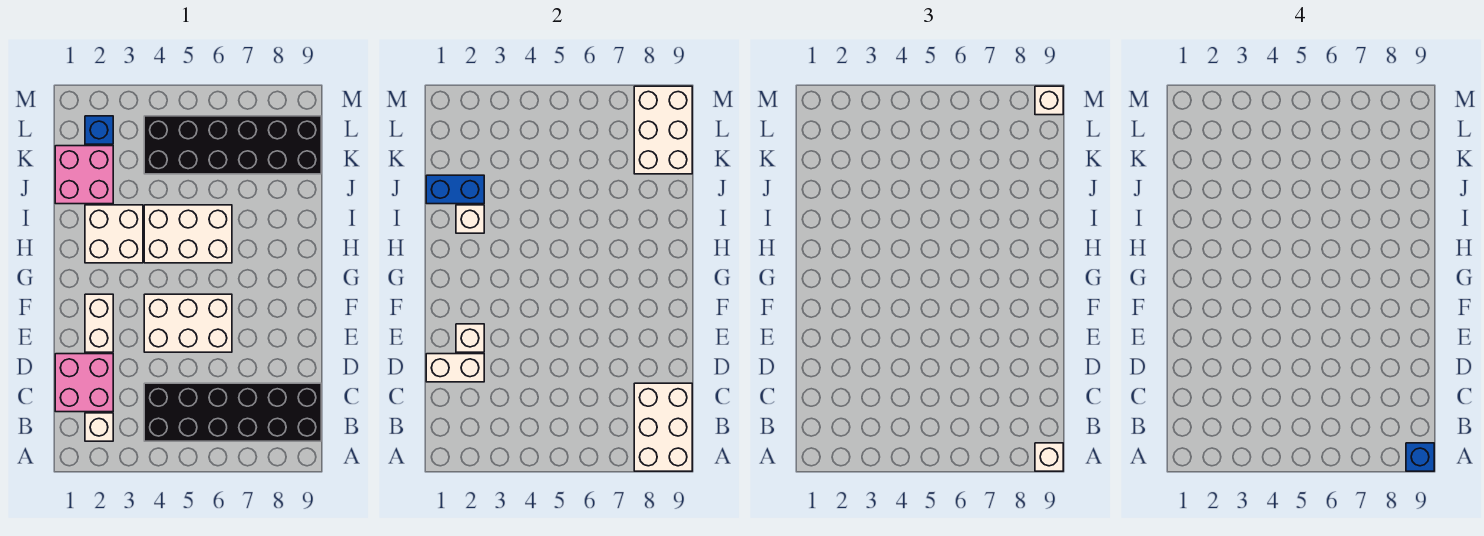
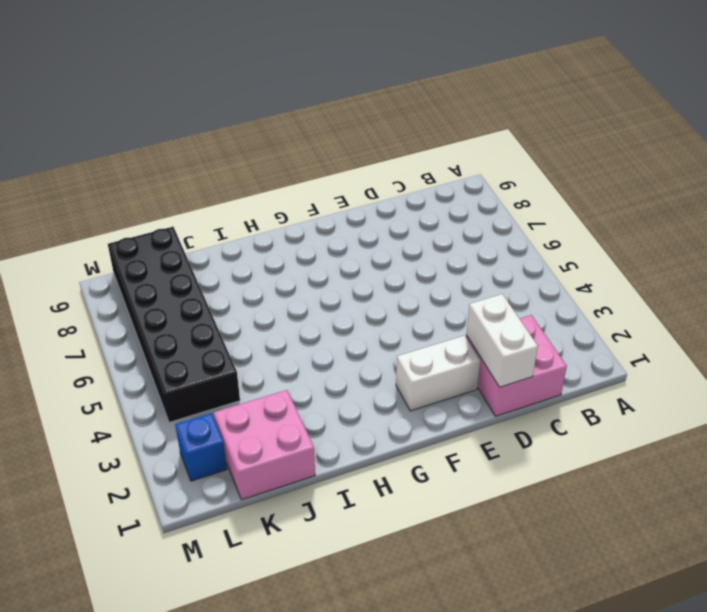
none -> white 1x1 brick [85,413,113,441]
none -> black 2x6 brick [144,383,321,441]
none -> white 2x3 brick [144,294,232,352]

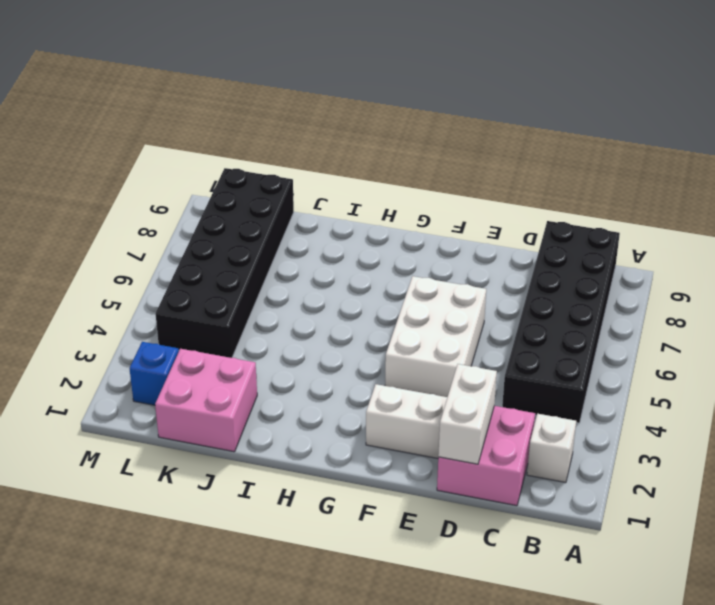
none -> white 2x2 brick [85,205,143,263]
none -> white 2x3 brick [144,205,232,263]
none -> white 2x3 brick [634,383,692,471]

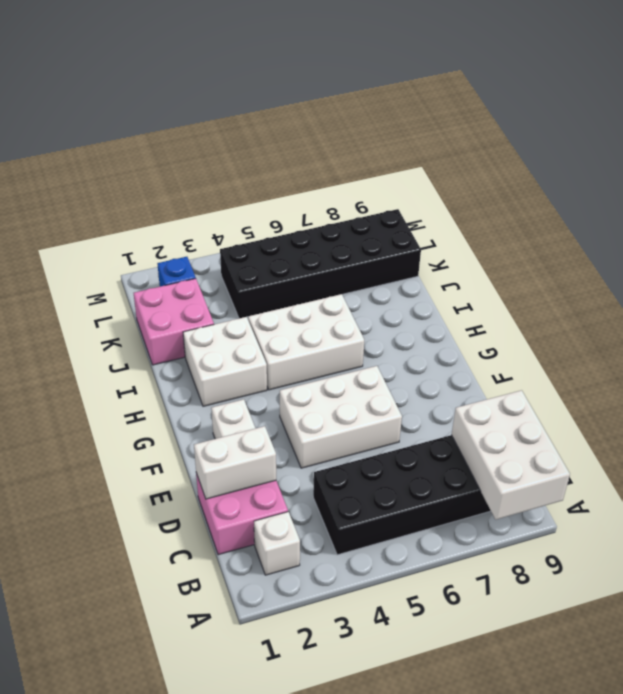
none -> white 1x1 brick [456,324,484,352]
none -> white 1x1 brick [456,205,484,233]
none -> blue 1x2 brick [426,175,484,204]

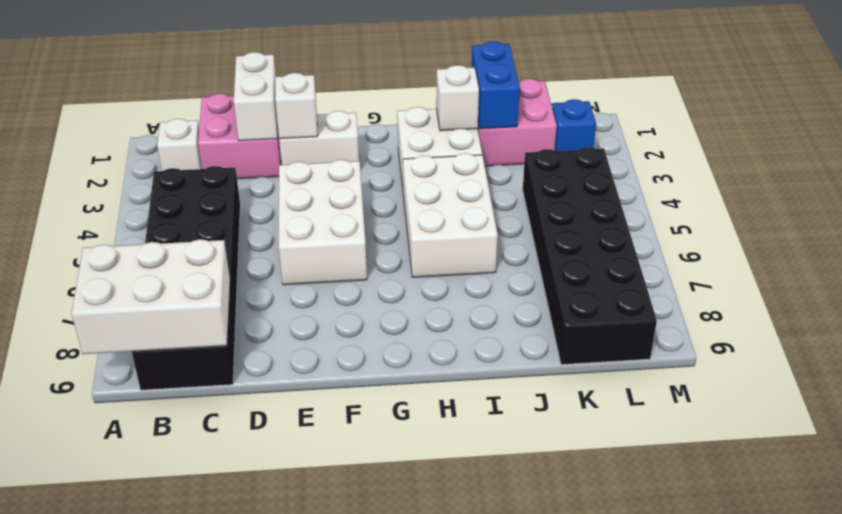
none -> white 2x3 brick [634,86,692,174]
none -> white 1x1 brick [1035,443,1063,471]
none -> white 1x1 brick [1035,86,1063,115]

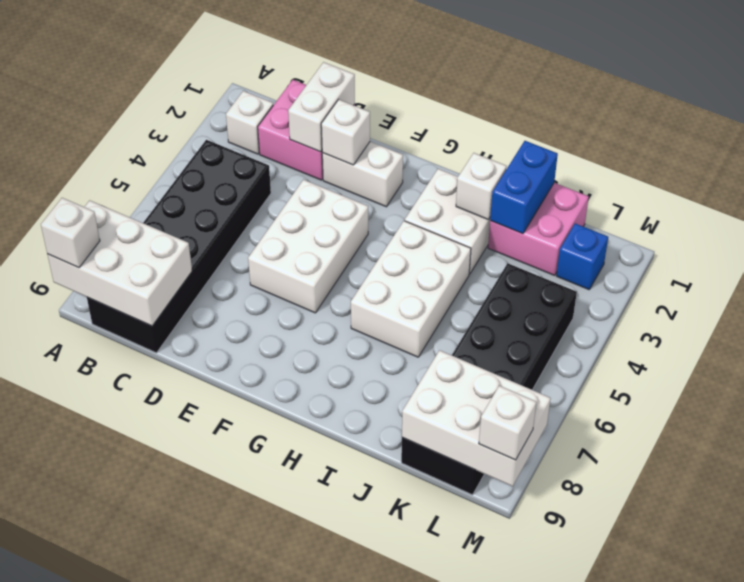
none -> blue 1x1 brick [1406,443,1434,471]

